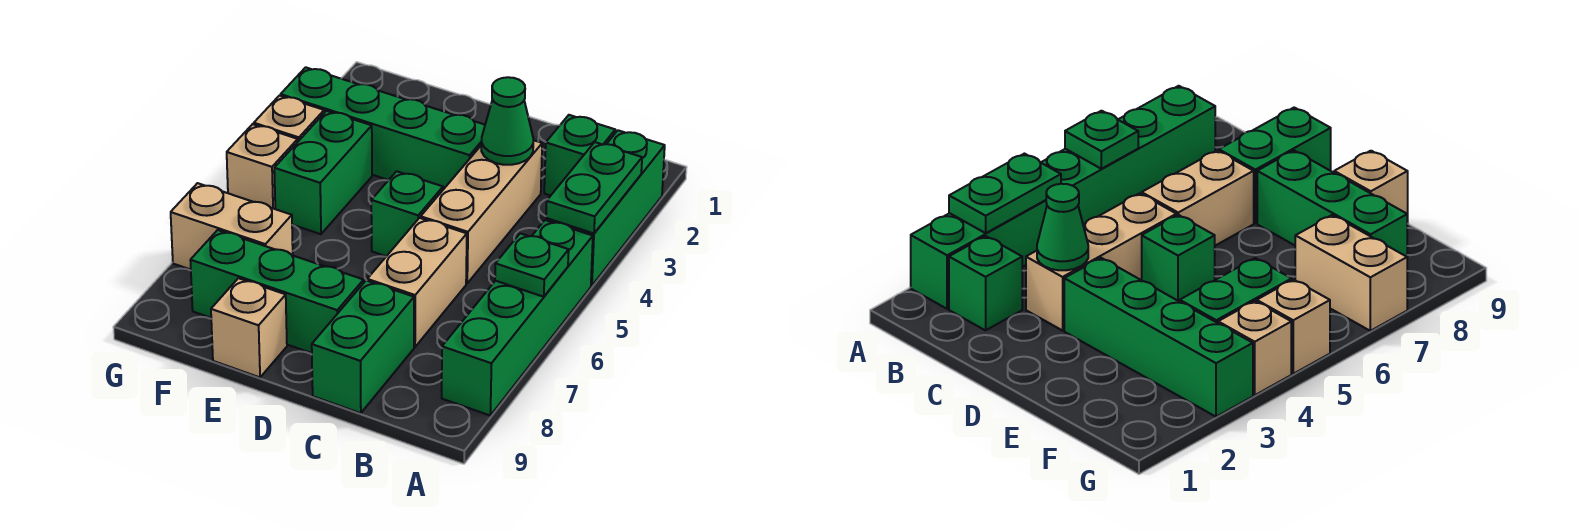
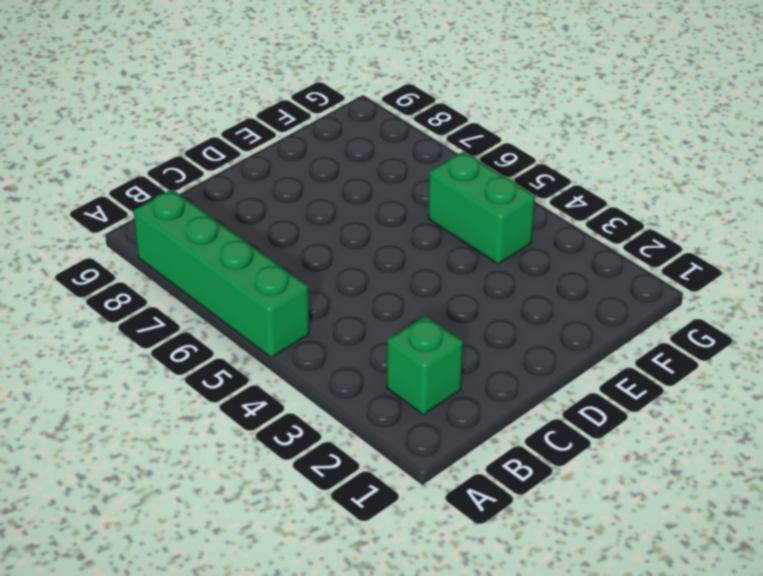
none -> green 1x3 brick [546,130,665,286]
none -> tan 1x3 brick [421,140,542,283]
none -> tan 1x2 brick [367,218,467,347]

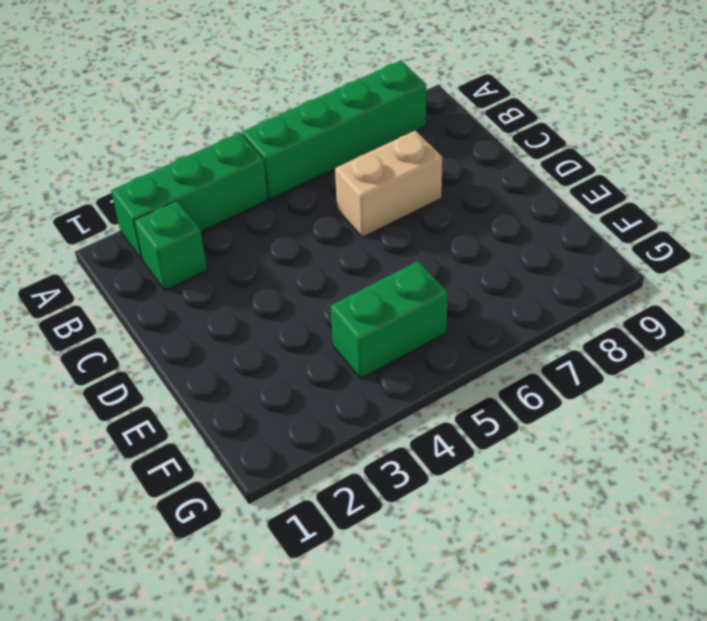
none -> tan 1x3 brick [421,140,542,283]
none -> green 1x2 brick [312,280,414,413]
none -> green 1x4 brick [281,67,485,190]

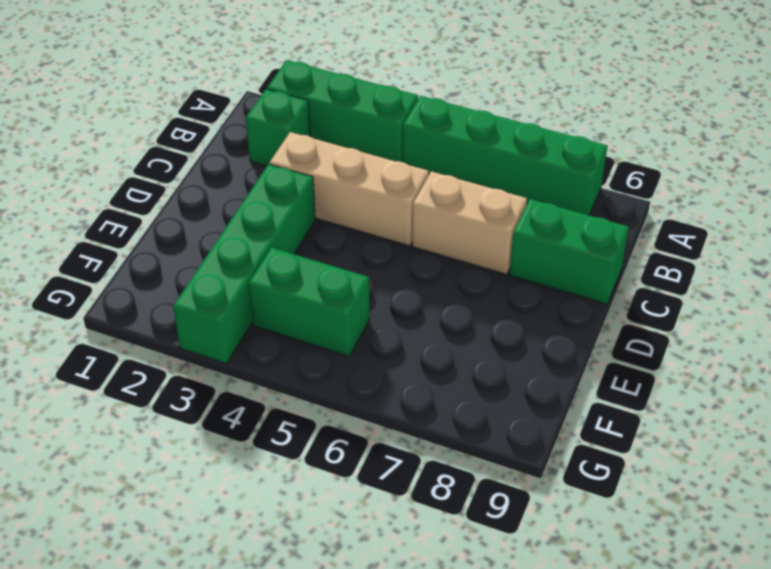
none -> green 1x1 brick [371,171,443,256]
none -> green 1x3 brick [190,230,364,353]
none -> tan 1x1 brick [211,278,287,377]

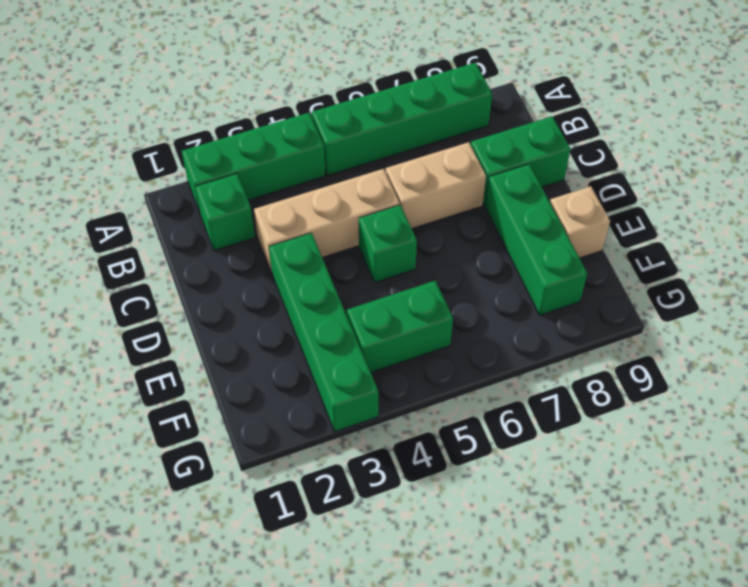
none -> tan 1x2 brick [171,183,293,270]
none -> tan 1x1 brick [254,96,324,141]
none -> tan 1x1 brick [227,124,298,209]

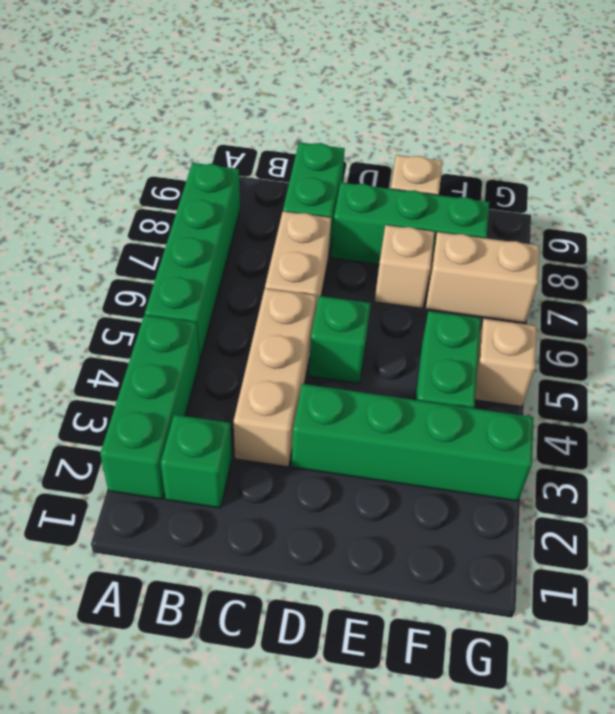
tan 1x1 brick [375,225,434,309] -> tan 1x1 brick moved to [254,96,324,141]
none -> green 1x2 plate [546,142,642,233]
none -> green 1x1 plate [495,233,569,297]
none -> green 1x1 cone [481,77,533,165]

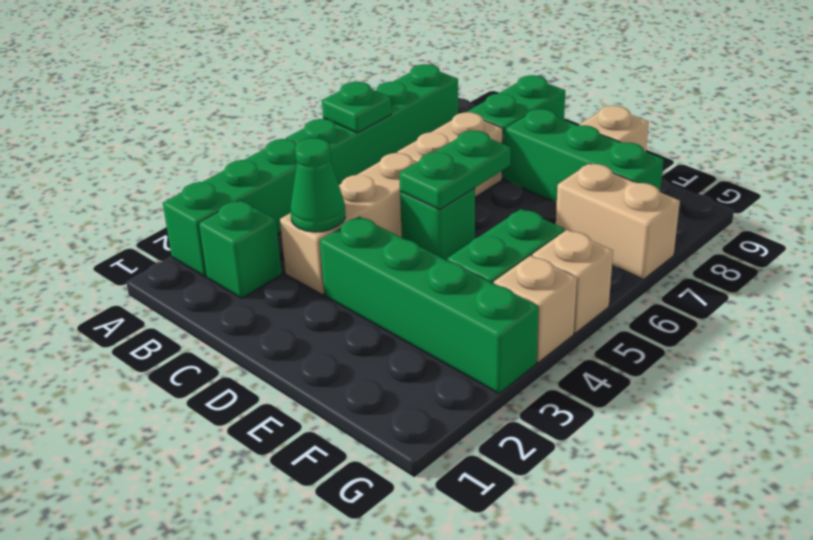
green 1x2 plate [399,131,511,210] -> green 1x2 plate moved to [546,142,642,233]

